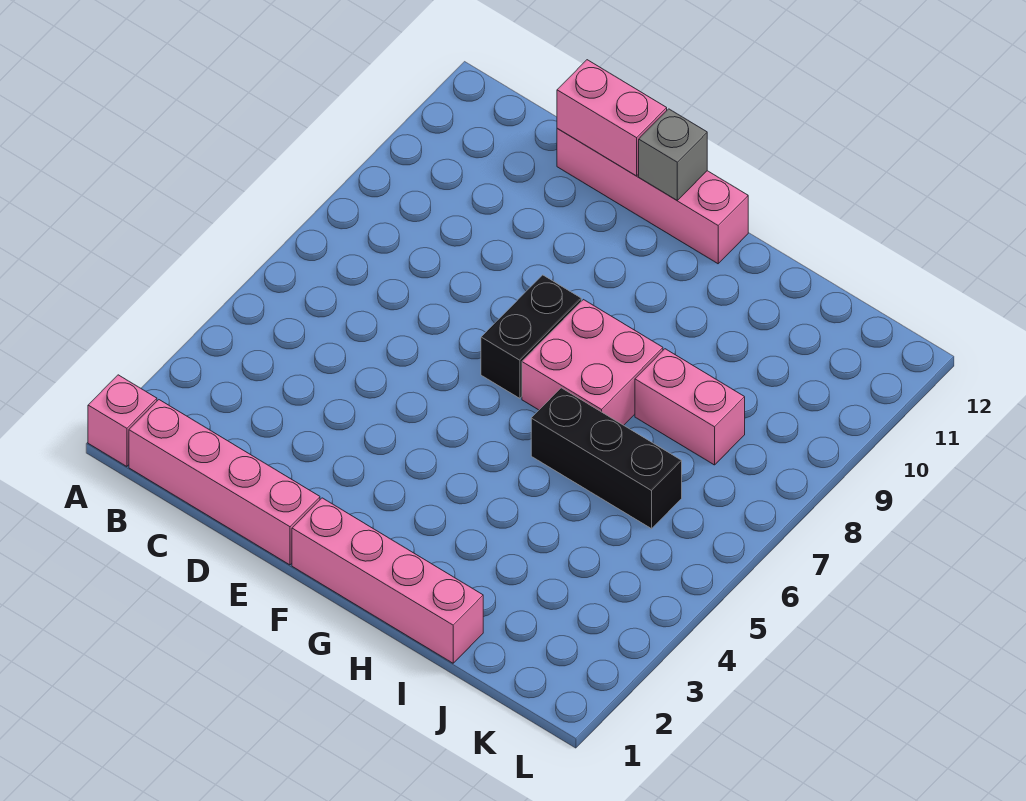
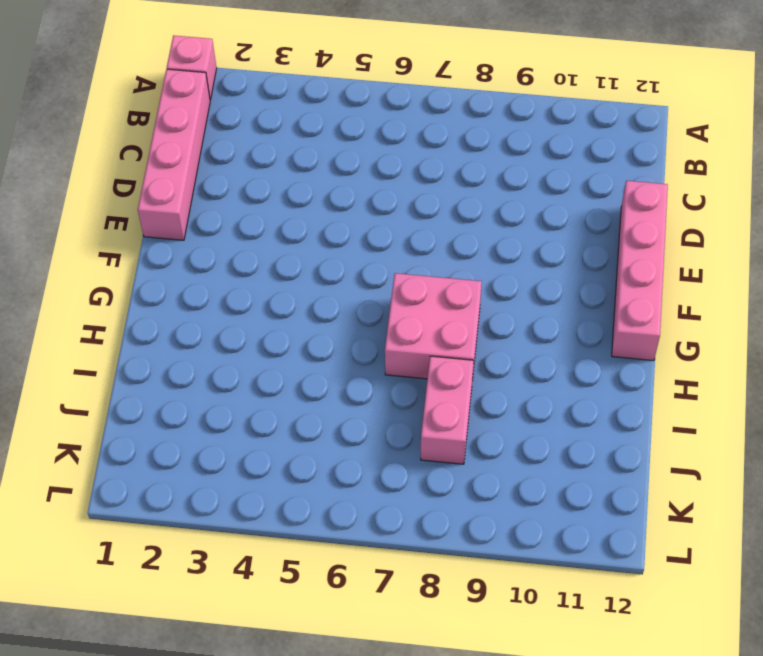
none -> pink 1x4 brick [292,498,483,663]
none -> black 1x2 brick [481,275,581,398]

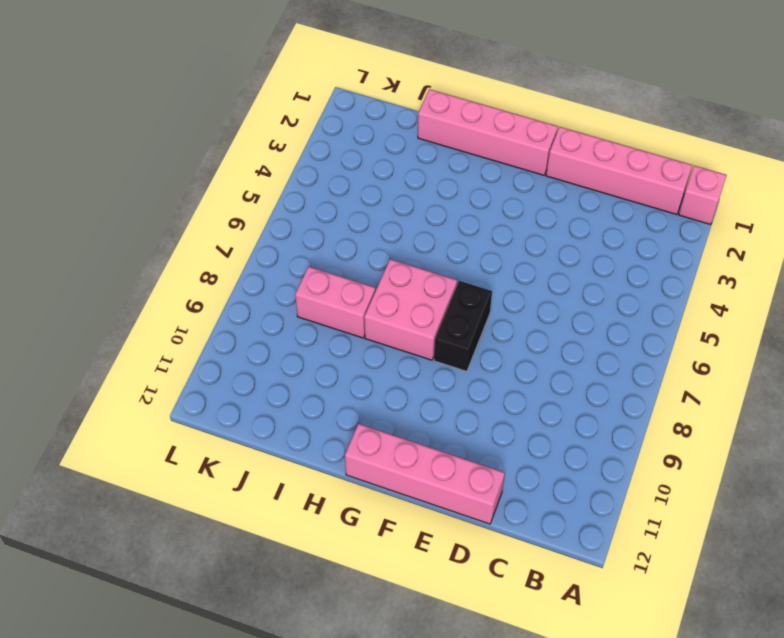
none -> black 1x3 brick [531,388,682,529]
none -> pink 1x2 brick [557,60,667,176]

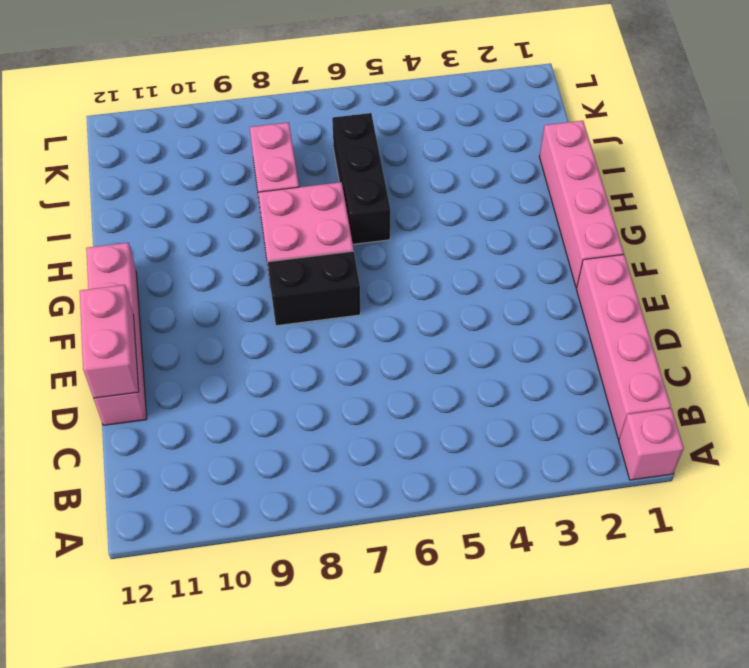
none -> grey 1x1 brick [639,109,707,200]

